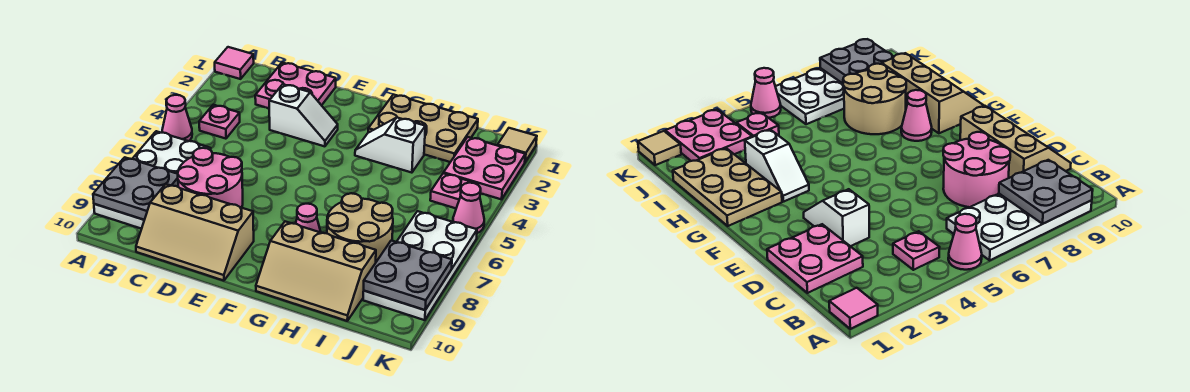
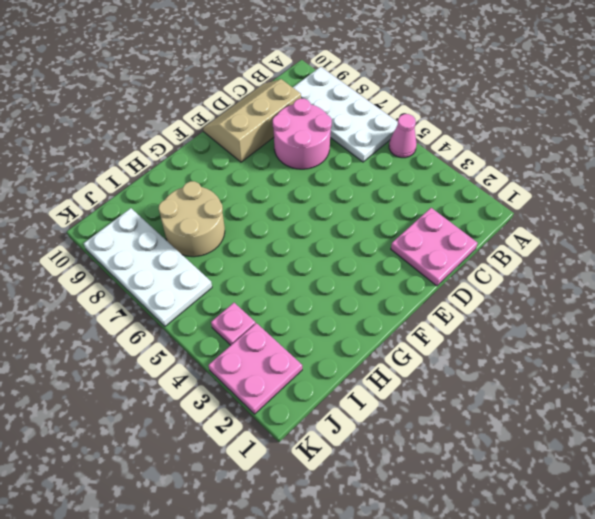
none -> pink 1x1 tile [215,47,254,79]
none -> pink 1x1 plate [199,105,240,139]
none -> white 1x2 slope [269,84,338,146]

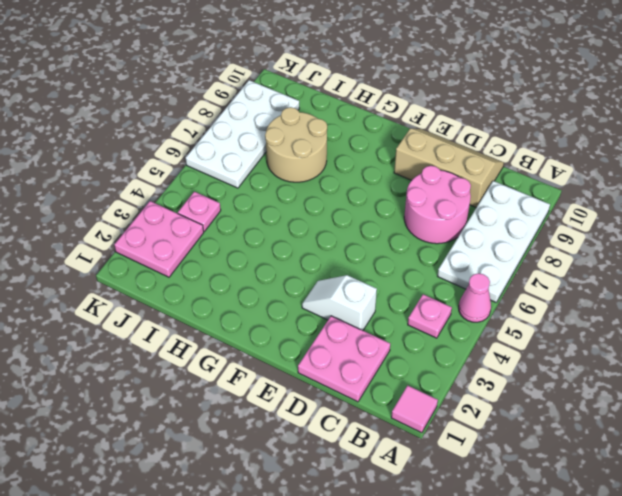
none -> tan 2x3 plate [368,95,478,162]
none -> white 1x2 slope [355,118,425,173]
none -> pink 1x1 cone [296,204,321,233]

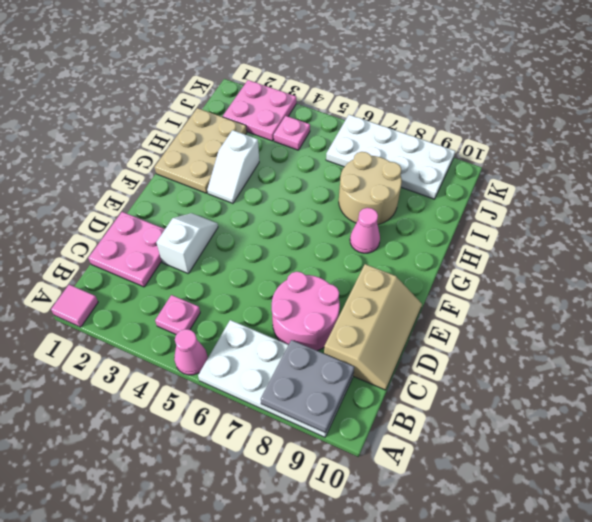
none -> tan 2x3 slope [256,222,376,321]
none -> tan 1x1 tile [498,128,537,162]
none -> pink 1x1 cone [453,183,484,233]

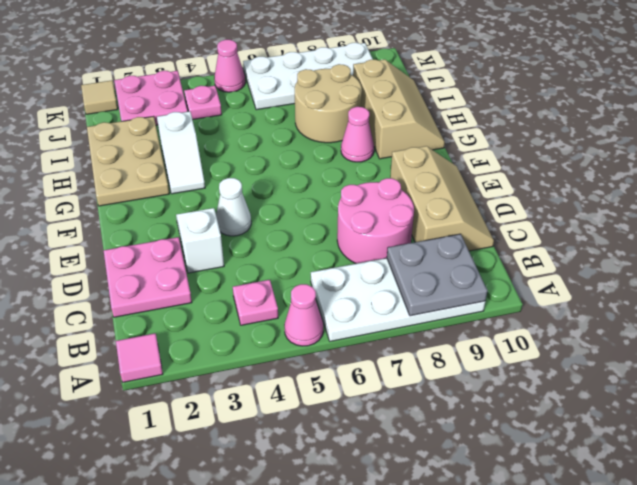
white 1x1 cone [216,178,251,236] -> none
none -> grey 2x2 plate [364,241,452,310]

